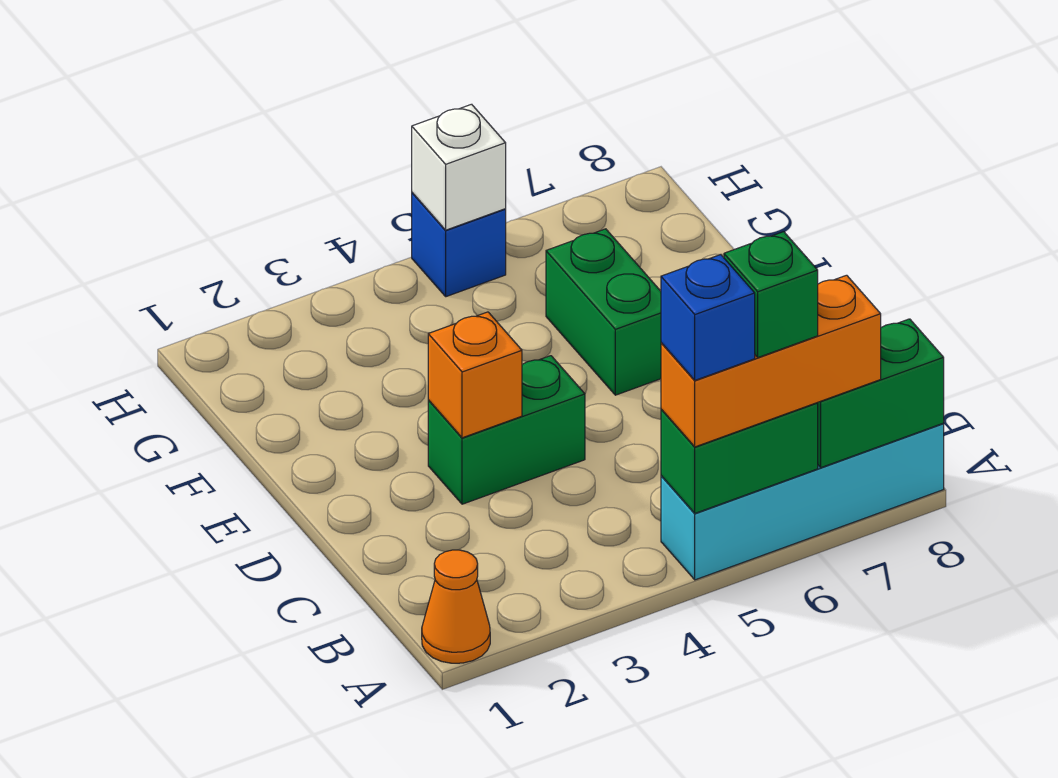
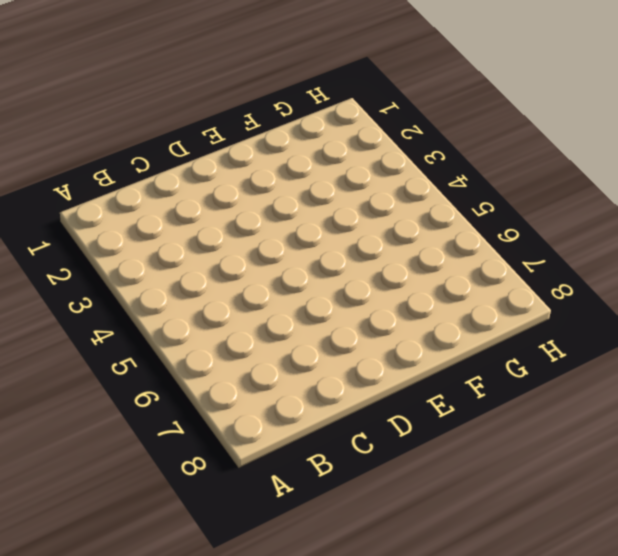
none -> orange 1x1 cone [422,550,490,663]
none -> cyan 1x4 brick [661,424,944,580]
none -> green 1x2 brick [428,356,585,504]

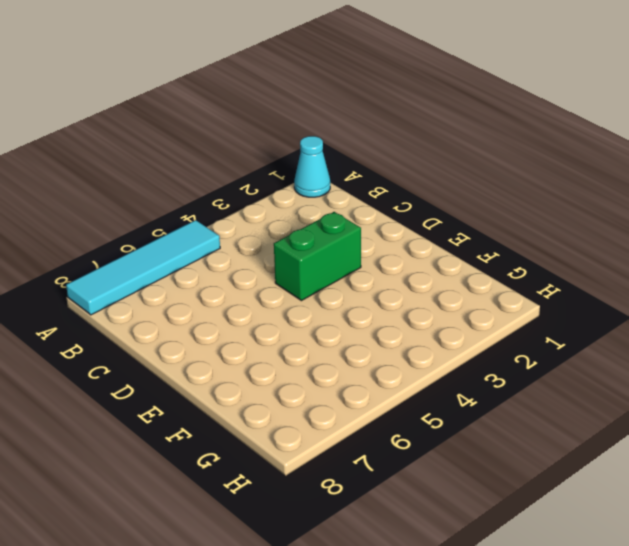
cyan 1x1 cone [294,136,330,197] -> orange 1x1 cone [422,550,490,663]
cyan 1x4 tile [66,220,220,315] -> cyan 1x4 brick [661,424,944,580]
none -> green 1x2 brick [546,229,661,395]
none -> blue 1x1 brick [412,193,506,297]
none -> green 1x2 brick [661,403,818,513]

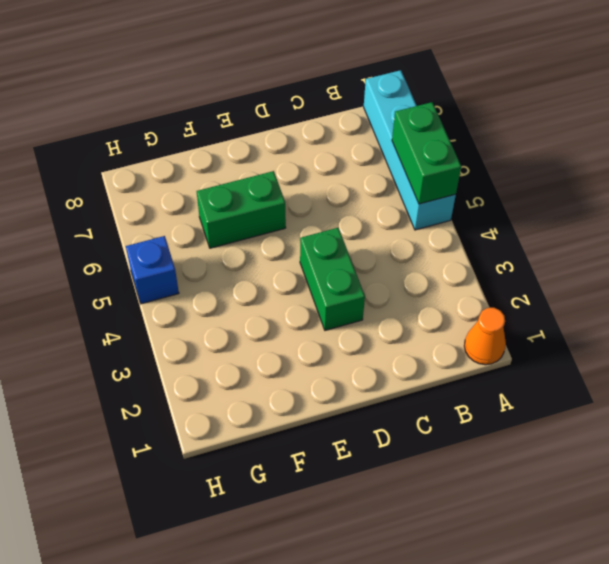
none -> green 1x2 brick [817,319,944,468]
none -> orange 1x1 brick [428,312,522,438]
none -> white 1x1 brick [412,104,506,230]

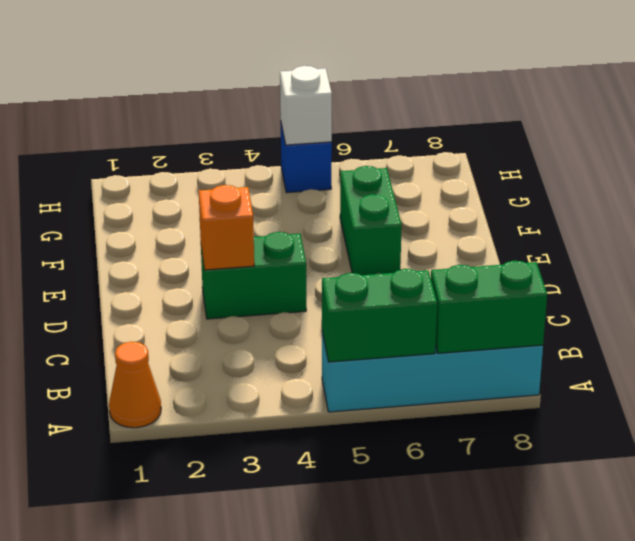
none -> orange 1x3 brick [661,275,881,447]
none -> blue 1x1 brick [661,254,755,380]
none -> green 1x1 brick [724,232,818,357]

